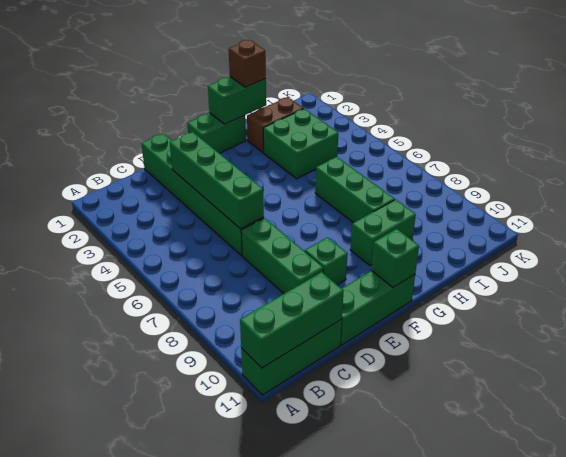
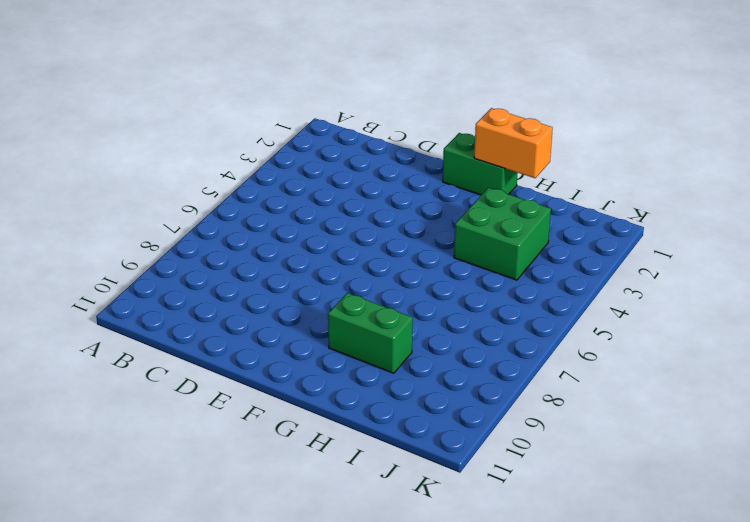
orange 1x2 brick [474,108,553,178] -> green 1x2 brick [208,77,266,124]
none -> green 1x3 brick [241,319,342,395]
none -> green 1x6 brick [141,133,264,256]
none -> green 1x3 brick [241,218,323,294]

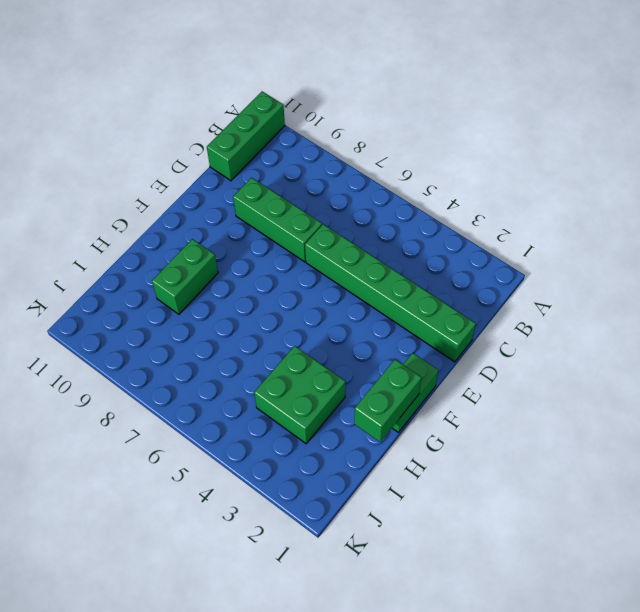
none -> green 1x3 brick [340,271,415,345]
none -> green 1x1 brick [305,237,348,285]
none -> brown 1x2 brick [247,97,303,153]

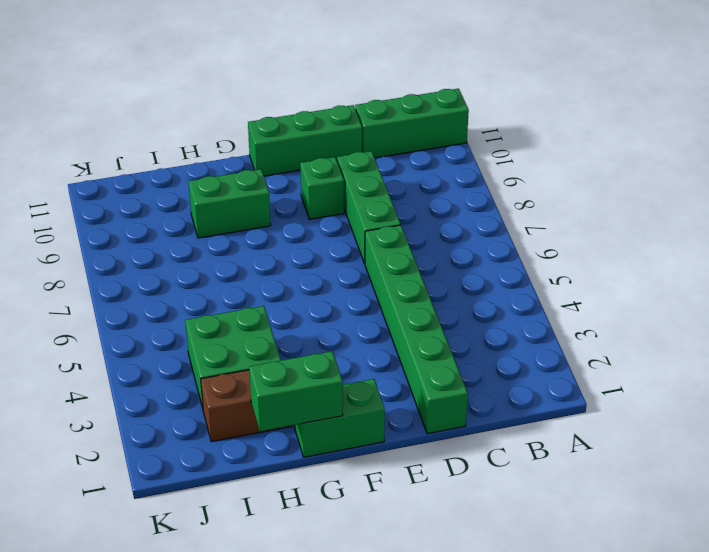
none -> green 1x3 brick [315,157,395,223]
none -> green 1x3 brick [240,272,344,368]
none -> green 1x4 brick [170,132,264,229]

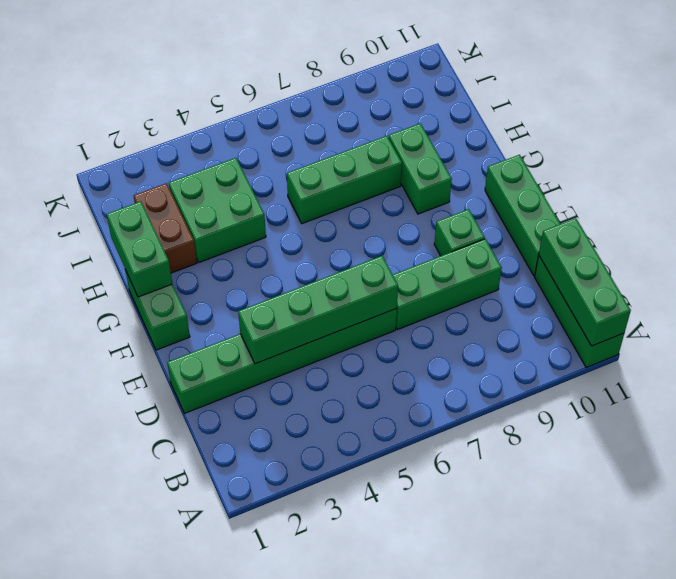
none -> green 1x1 brick [371,229,419,287]
none -> brown 1x1 brick [229,40,266,87]

